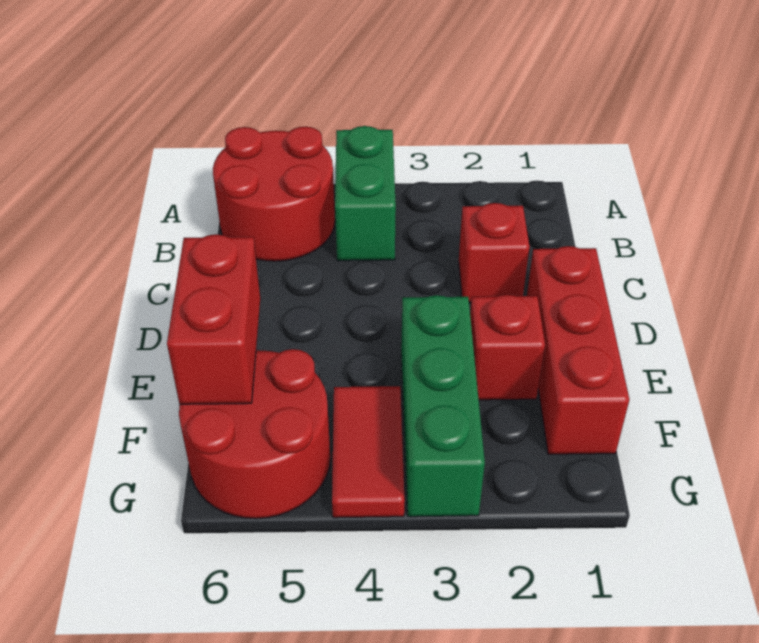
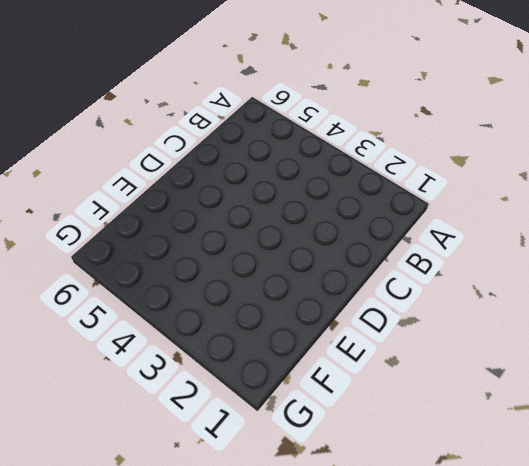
none -> green 1x2 brick [335,126,396,261]
none -> red 2x2 round brick [213,127,335,261]

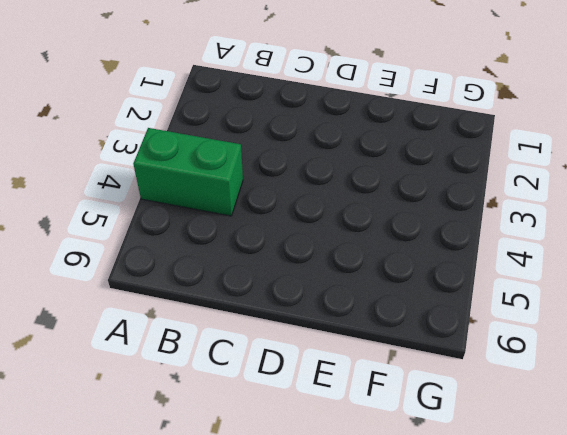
none -> red 2x2 round brick [213,127,335,261]
none -> red 1x1 brick [459,203,530,303]

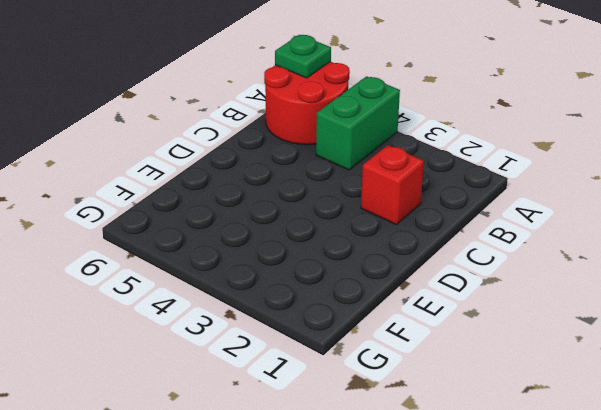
green 1x1 plate [275,35,331,78] -> none
none -> red 1x3 brick [527,246,629,454]
none -> red 1x1 brick [470,295,545,400]

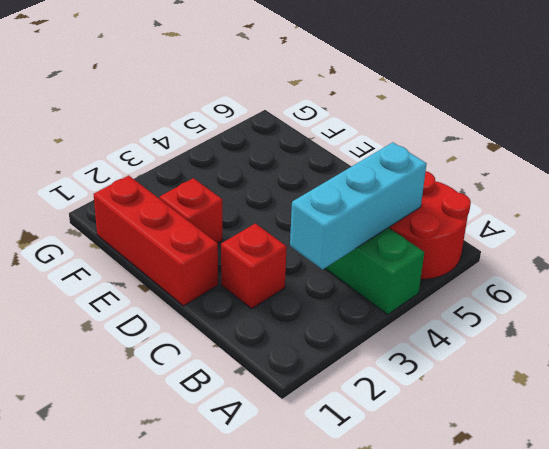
cyan 1x3 brick [290,142,427,269] -> none
none -> green 1x3 brick [401,295,485,517]
none -> red 1x2 tile [332,386,405,518]

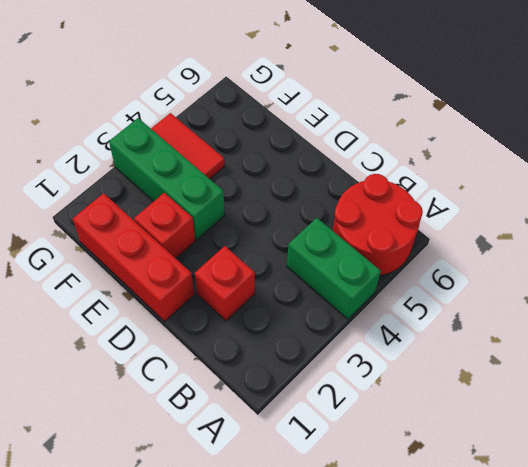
none -> red 2x2 round brick [179,349,330,519]
none -> red 1x2 brick [167,234,260,404]

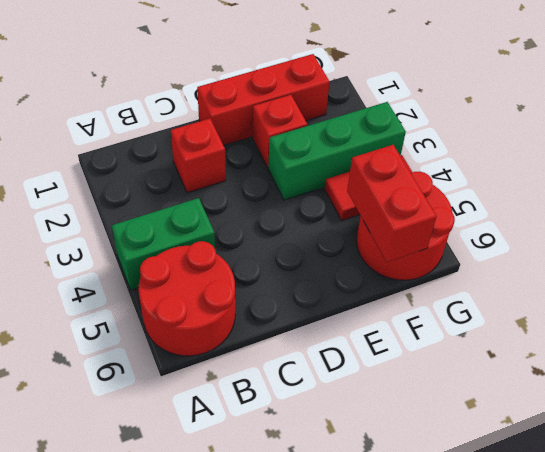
red 1x2 brick [347,145,436,262] -> red 1x2 brick turned to [167,234,260,404]

